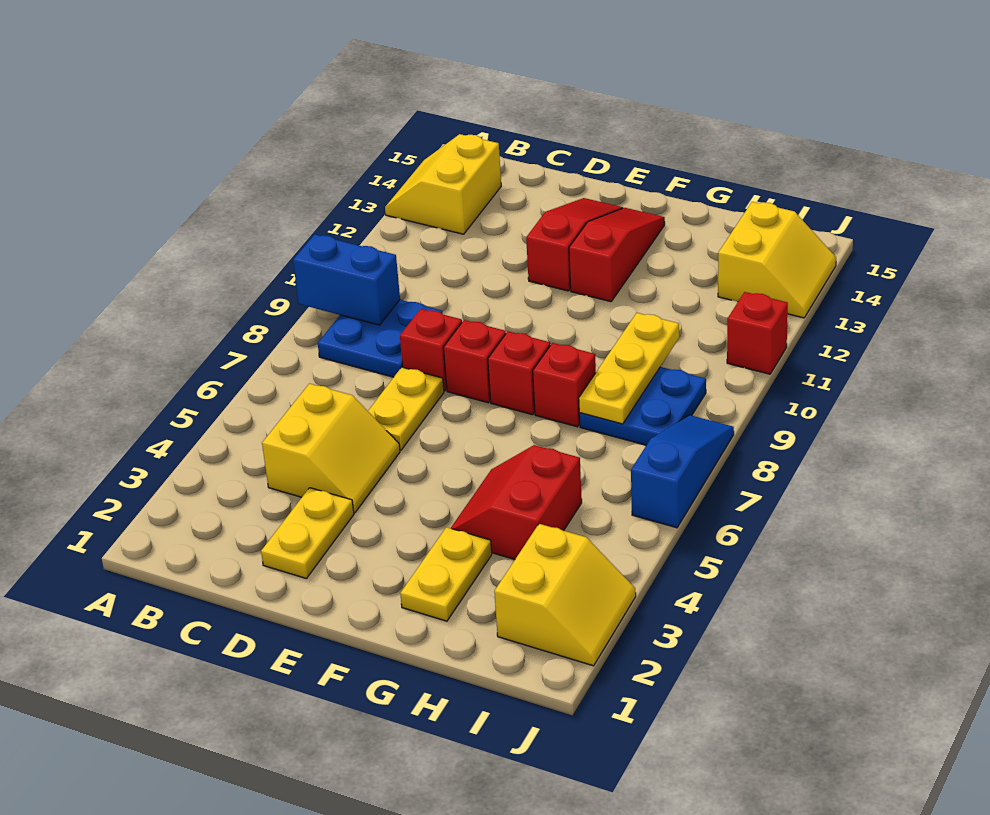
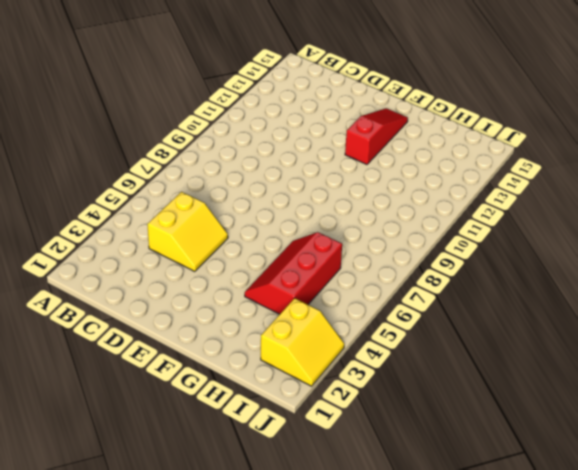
red 2x3 slope [245,232,342,314] -> red 2x2 slope [451,445,582,559]
none -> yellow 2x2 slope [385,134,501,234]
none -> blue 2x2 plate [318,300,442,377]
none -> yellow 1x2 plate [261,488,354,578]

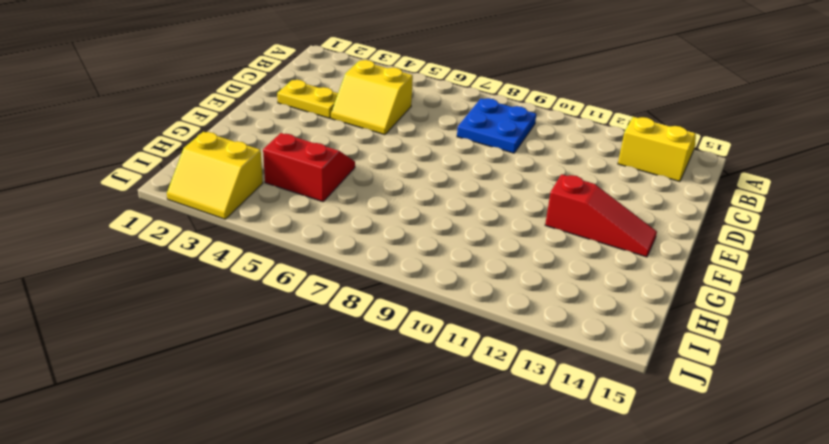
none -> yellow 1x2 plate [368,367,444,450]
none -> red 1x1 brick [400,309,462,391]
none -> red 1x1 brick [443,320,506,403]

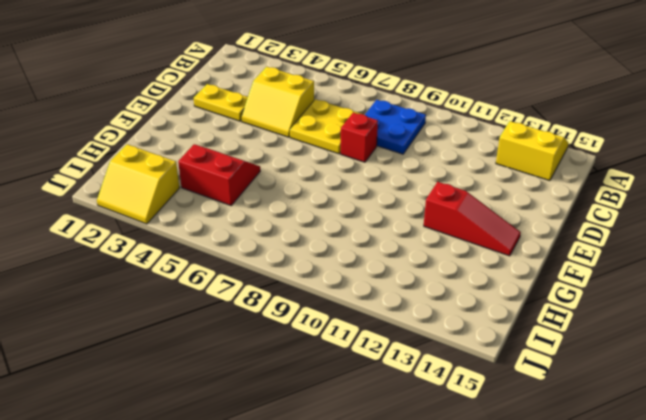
yellow 2x2 plate [290,99,361,154] -> yellow 1x2 plate [368,367,444,450]
none -> red 1x1 brick [443,320,506,403]
none -> red 1x3 slope [526,198,623,291]
none -> red 1x1 brick [488,331,550,415]

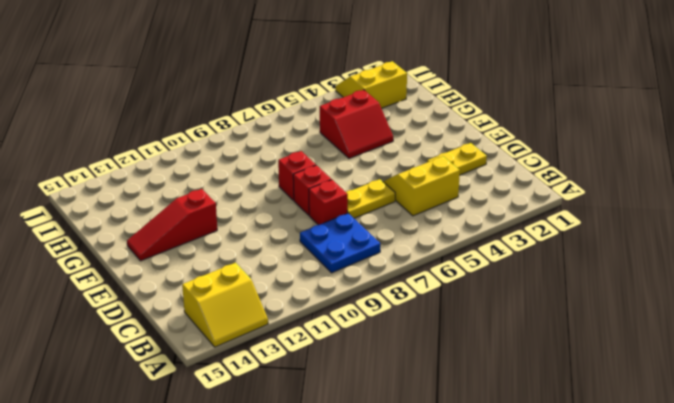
none -> red 1x3 slope [526,198,623,291]
none -> yellow 1x2 plate [400,527,492,621]
none -> red 1x1 brick [533,343,596,427]

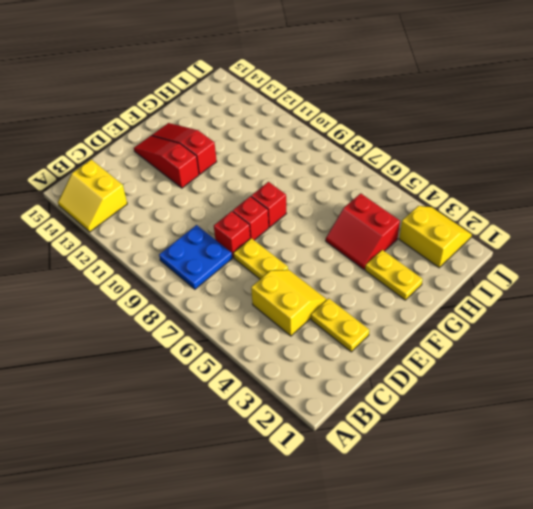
none -> red 1x1 brick [533,343,596,427]
none -> blue 2x2 plate [579,367,706,445]
none -> yellow 2x2 slope [718,202,836,318]

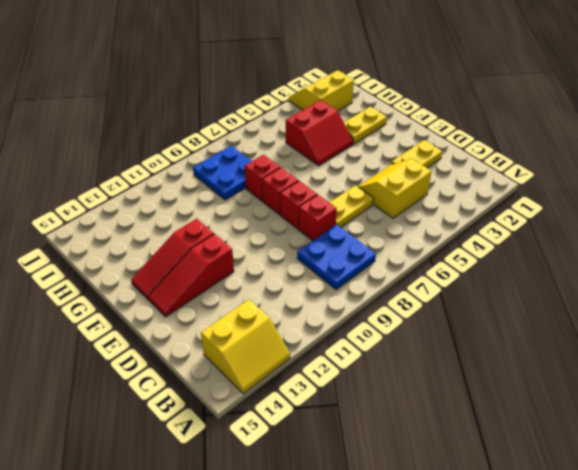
none -> yellow 2x2 slope [718,202,836,318]
none -> blue 1x3 slope [631,415,734,528]
none -> red 1x1 brick [727,292,788,374]

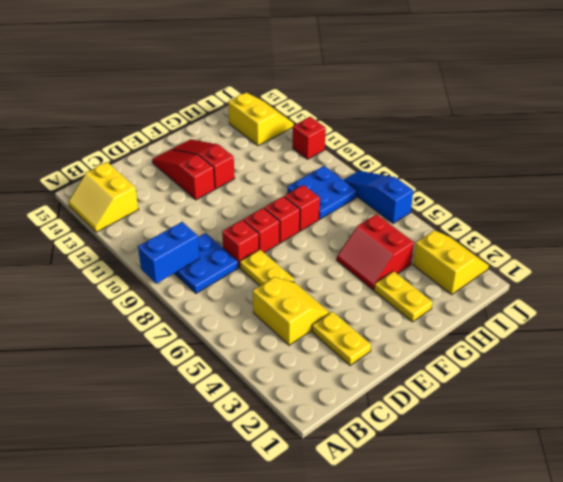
none -> yellow 1x3 plate [579,313,679,424]

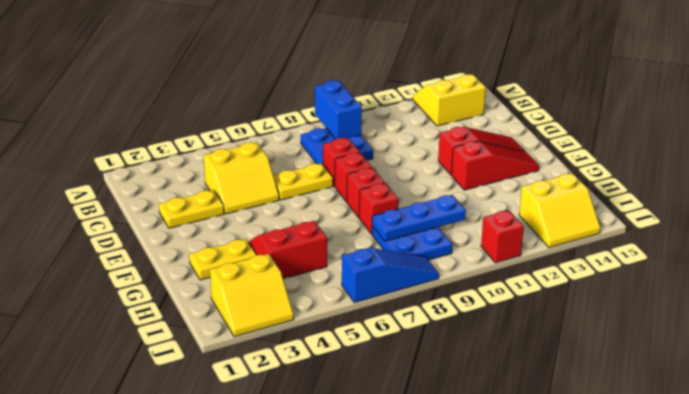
blue 1x3 plate [372,195,466,241] -> yellow 1x3 plate [579,313,679,424]

